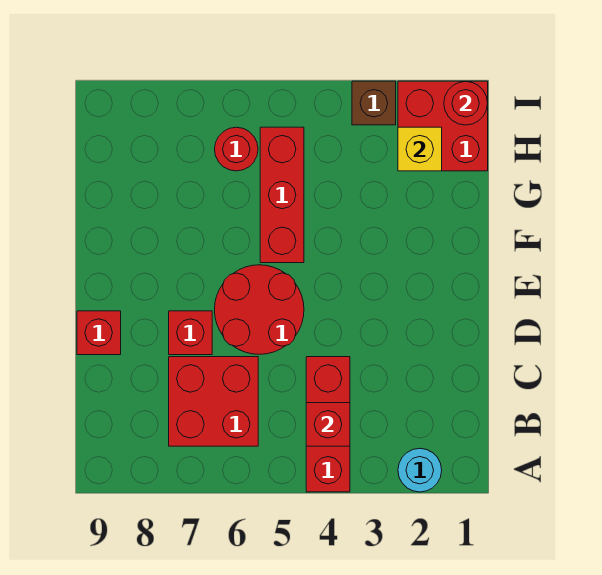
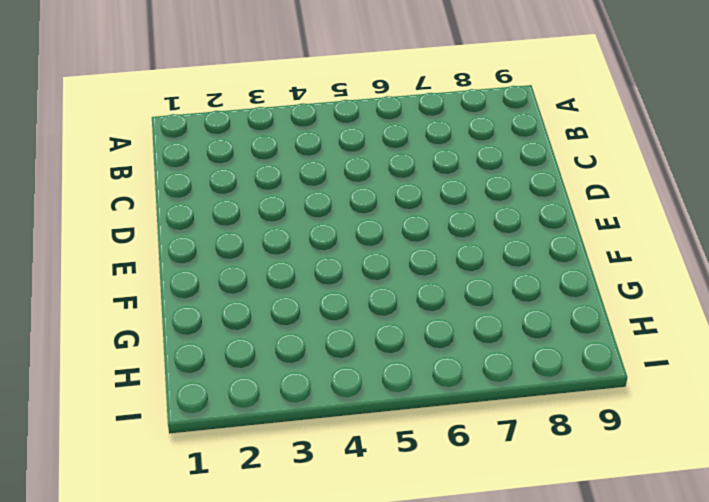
none -> cyan 1x1 round brick [398,448,442,492]
none -> red 1x3 brick [306,357,350,492]
none -> red 2x2 brick [169,357,258,446]

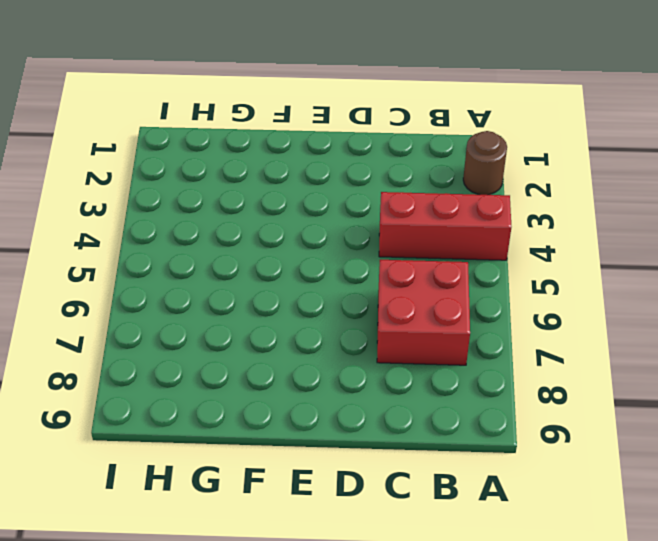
brown 1x1 round brick [463,131,507,195] -> cyan 1x1 round brick [398,448,442,492]
none -> red 2x2 round brick [215,265,304,354]
none -> red 1x1 brick [169,311,212,355]
none -> red 1x1 brick [77,311,121,355]

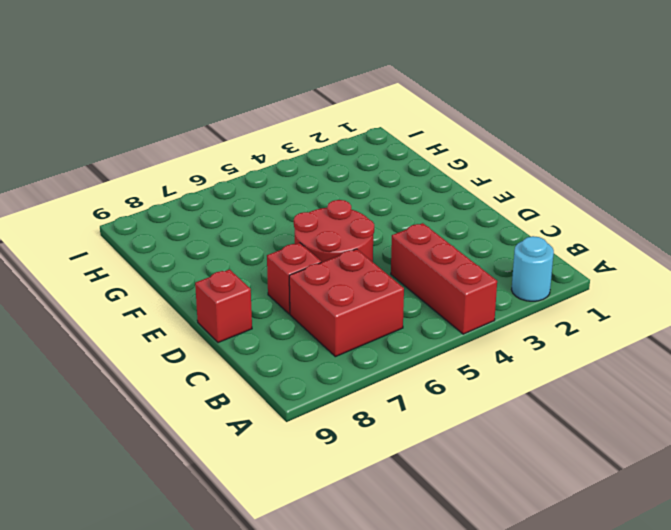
none -> red 1x3 brick [260,127,304,263]
none -> red 2x2 brick [398,81,488,171]
none -> red 1x1 round brick [215,127,258,171]

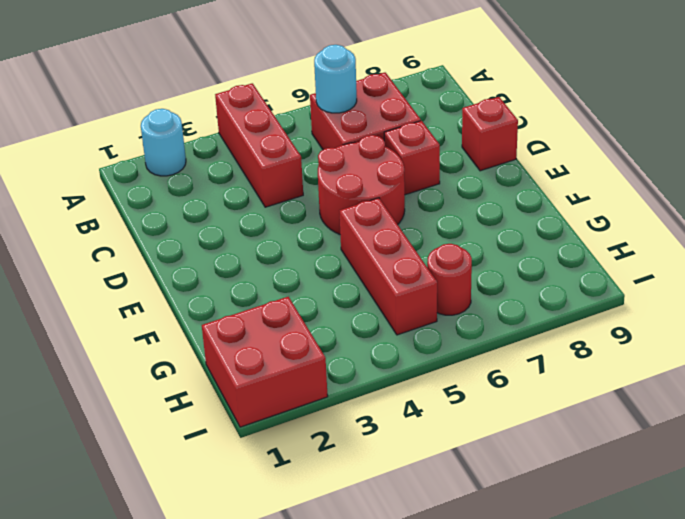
cyan 1x1 round brick [314,45,357,113] -> none
none -> brown 1x1 brick [352,81,396,125]
none -> red 1x1 brick [306,403,350,446]
none -> yellow 1x1 brick [398,127,442,171]

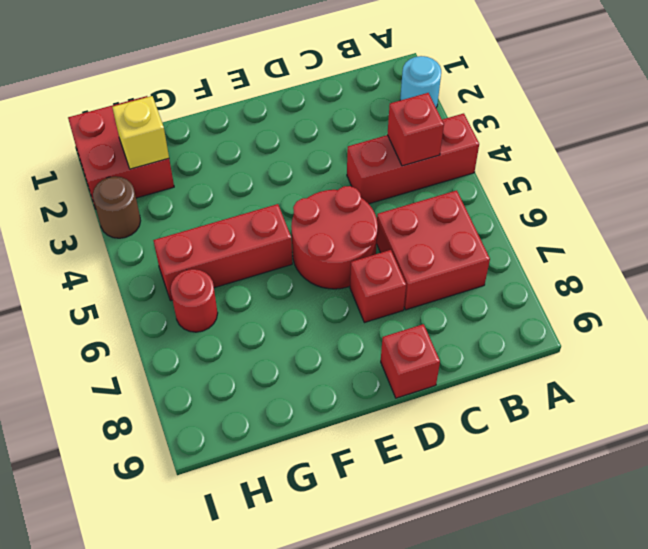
brown 1x1 round brick [93,176,141,238] -> brown 1x1 brick [352,81,396,125]
none -> red 1x1 round brick [444,82,488,125]

